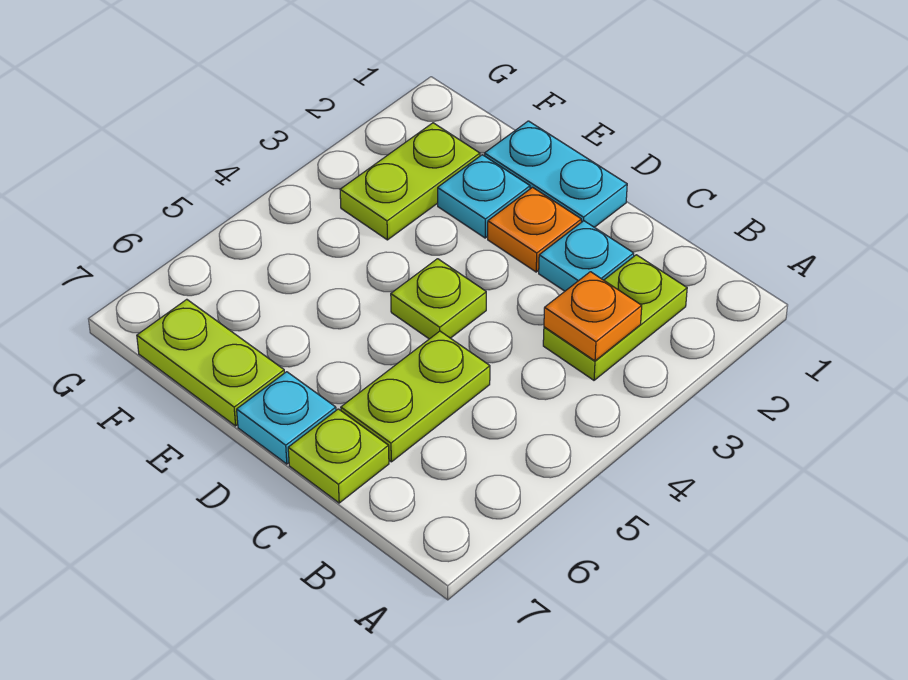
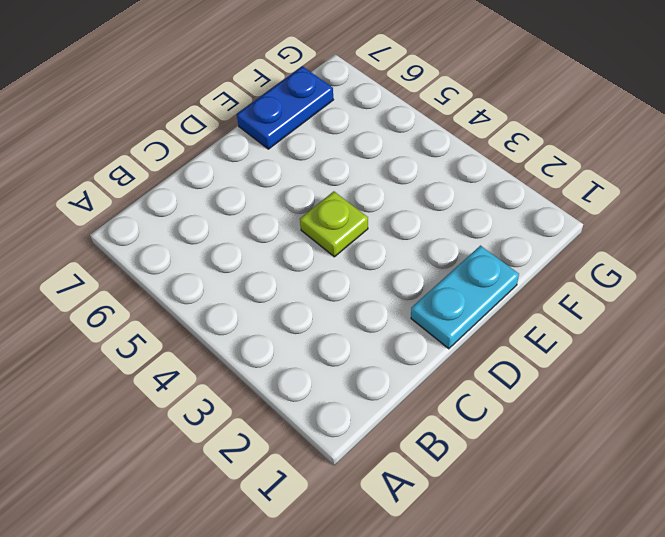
blue 1x2 plate [237,66,334,149] -> lime 1x2 plate [137,299,284,426]
none -> lime 1x2 plate [543,255,687,380]
none -> cyan 1x1 plate [539,221,634,291]
none -> lime 1x2 plate [341,331,490,462]

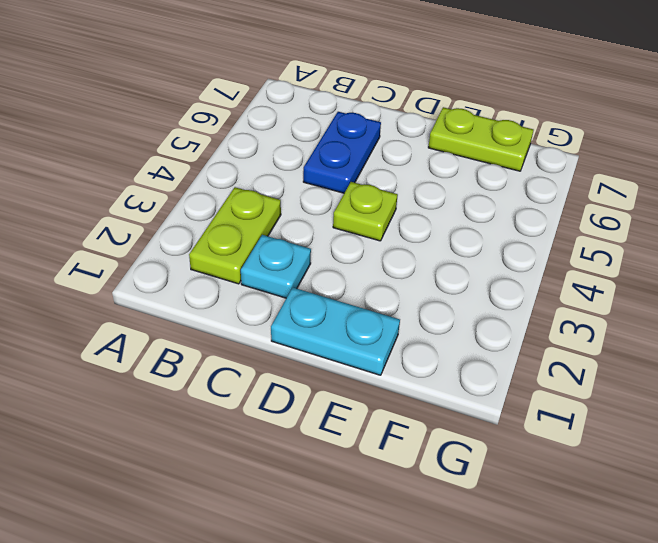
blue 1x2 plate [303,112,381,193] -> lime 1x2 plate [341,331,490,462]
none -> lime 1x1 plate [288,409,389,503]
none -> orange 1x1 plate [488,187,581,272]
none -> cyan 1x1 plate [237,372,336,464]

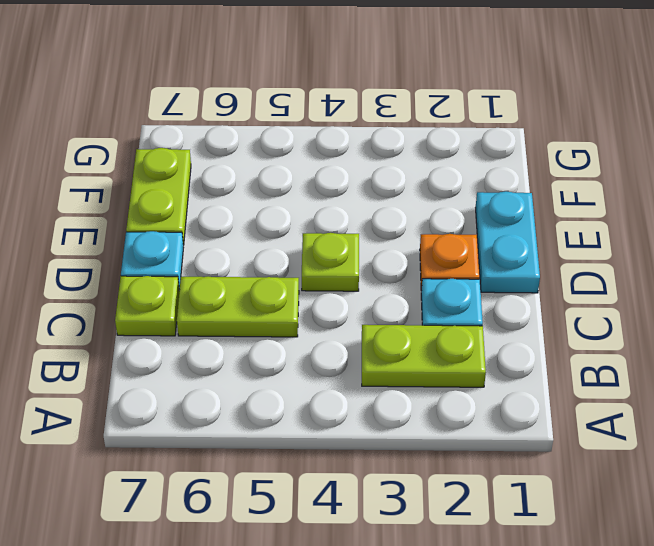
none -> cyan 1x1 plate [438,155,530,238]
none -> lime 1x2 plate [340,123,480,240]
none -> orange 1x1 plate [544,272,642,361]

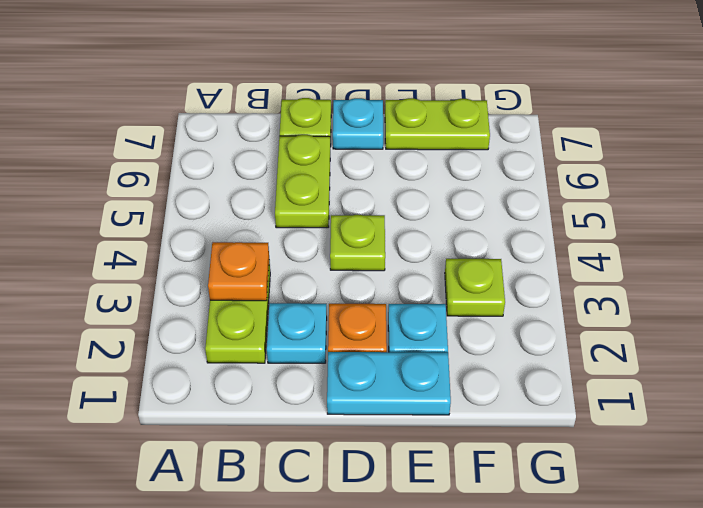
lime 1x1 plate [445,259,505,316] -> lime 1x2 plate [340,123,480,240]

